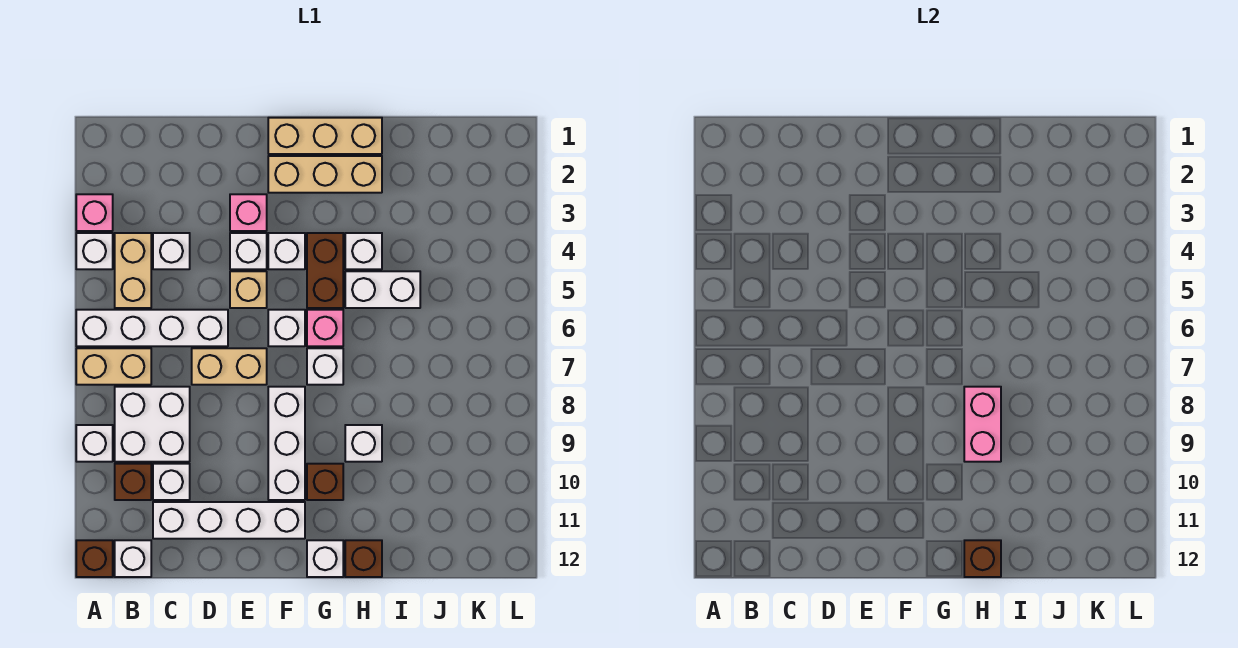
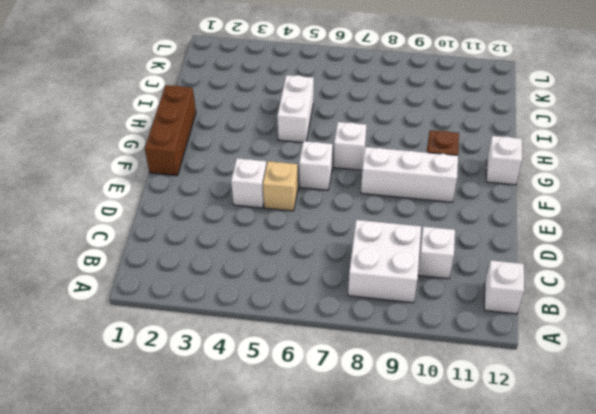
brown 1x3 brick [145,85,196,176] -> tan 1x3 brick [268,118,382,154]
none -> pink 1x1 brick [76,194,113,231]
none -> white 1x1 brick [76,233,113,269]
none -> white 1x4 brick [76,310,228,346]
none -> tan 1x2 brick [76,348,151,385]

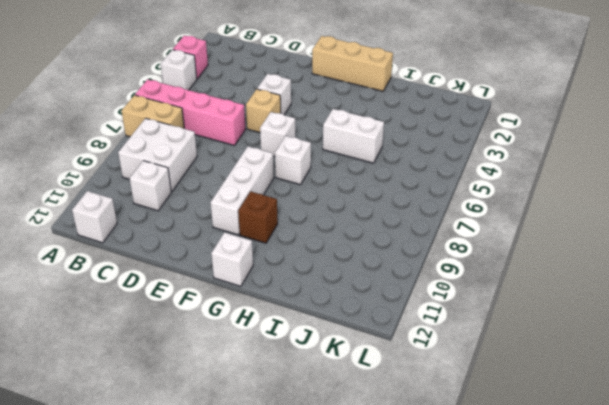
pink 1x4 brick [135,79,246,145] -> white 1x4 brick [76,310,228,346]
none -> white 1x1 brick [76,425,113,462]
none -> brown 1x1 brick [76,540,113,577]
none -> tan 1x2 brick [115,233,151,308]
none -> brown 1x1 brick [115,464,151,500]

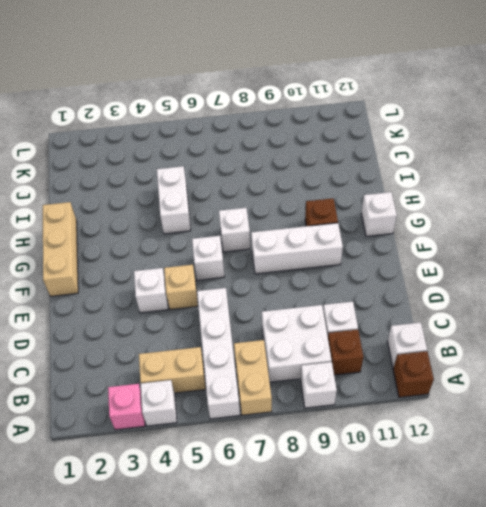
none -> white 1x1 brick [153,233,190,269]
none -> white 1x4 brick [153,502,305,539]
none -> tan 1x2 brick [192,348,267,385]
none -> pink 1x1 brick [230,194,267,231]

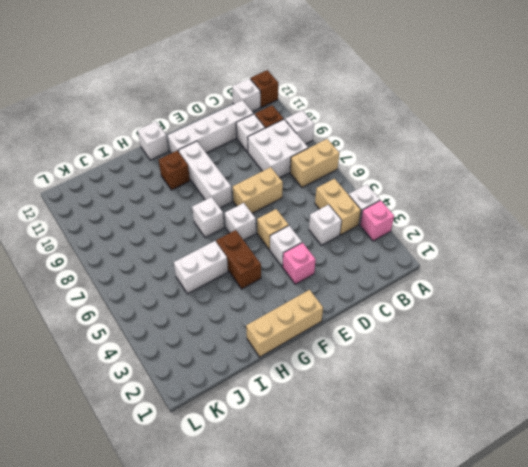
none -> white 1x4 brick [76,310,228,346]
none -> tan 1x3 brick [268,156,382,193]
none -> white 1x1 brick [268,233,305,269]
none -> pink 1x1 brick [307,310,343,346]

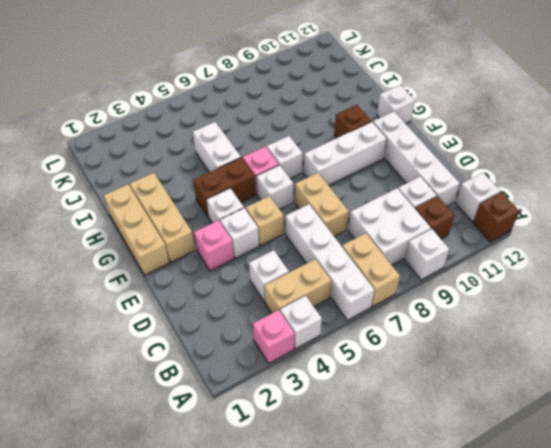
none -> white 1x1 brick [345,233,382,269]
none -> white 1x1 brick [345,425,382,462]
none -> brown 1x1 brick [345,540,382,577]
none -> pink 1x2 brick [964,387,1001,462]

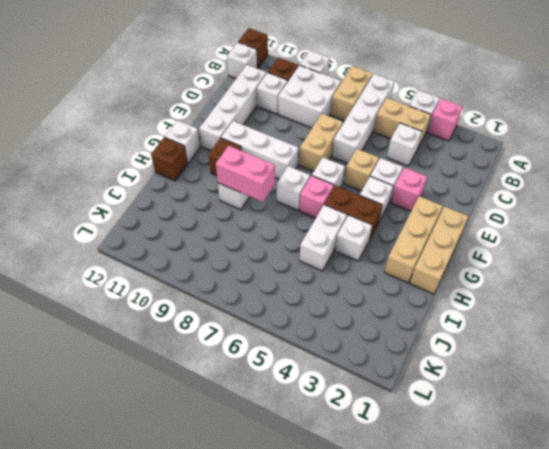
none -> brown 1x1 brick [964,540,1001,577]

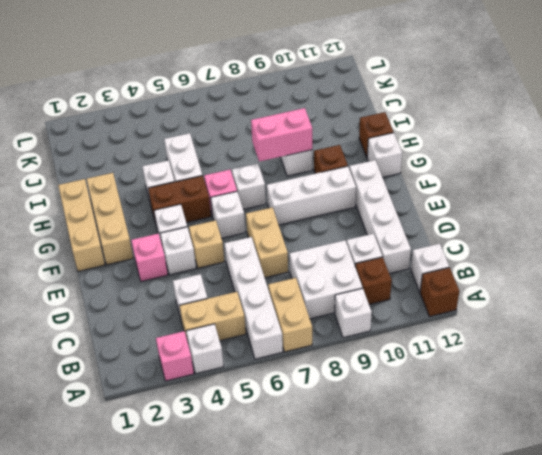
none -> brown 1x1 brick [964,540,1001,577]

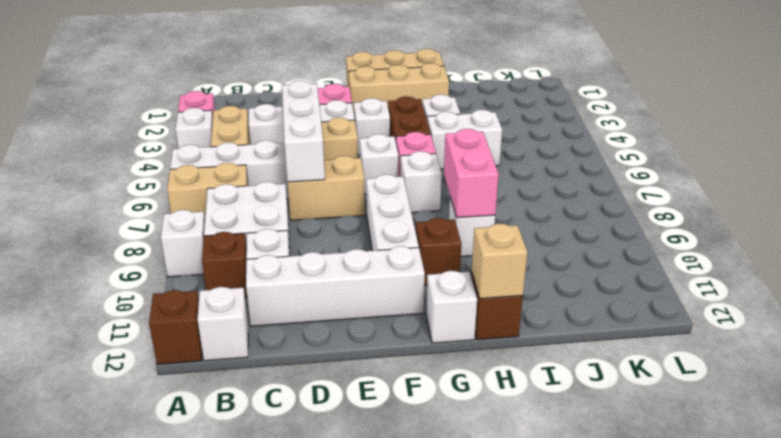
white 1x3 brick [282,81,325,182] -> none
tan 1x1 brick [472,224,527,299] -> brown 1x1 brick [964,540,1001,577]

